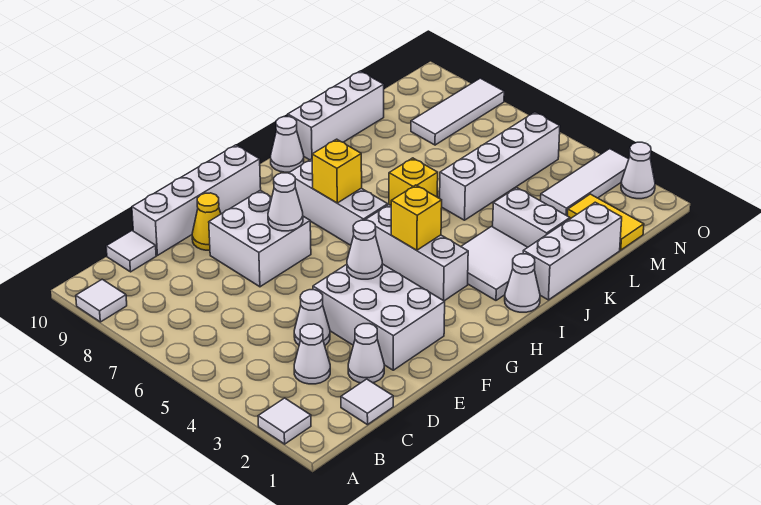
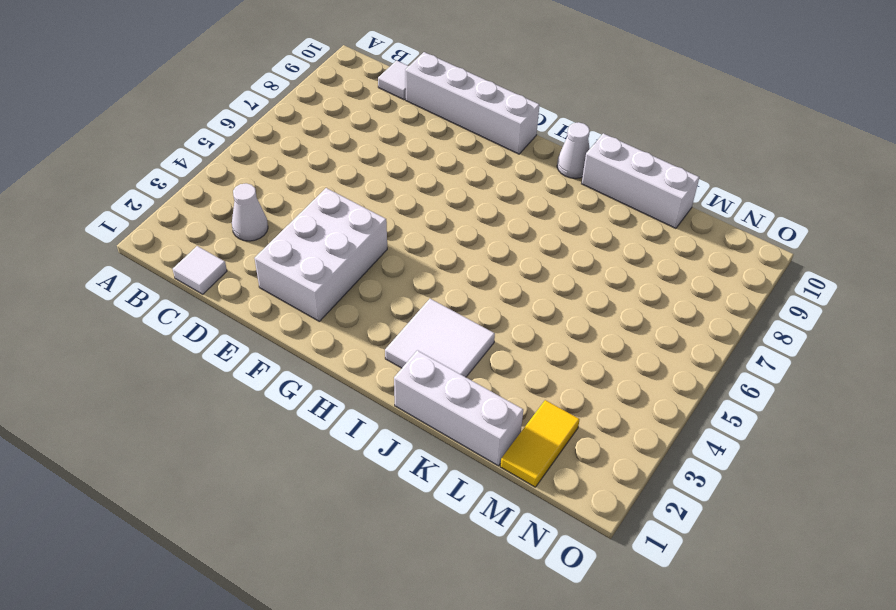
none -> white 1x1 tile [258,398,311,444]
none -> white 1x1 tile [76,279,127,322]
none -> white 1x1 cone [348,324,384,383]

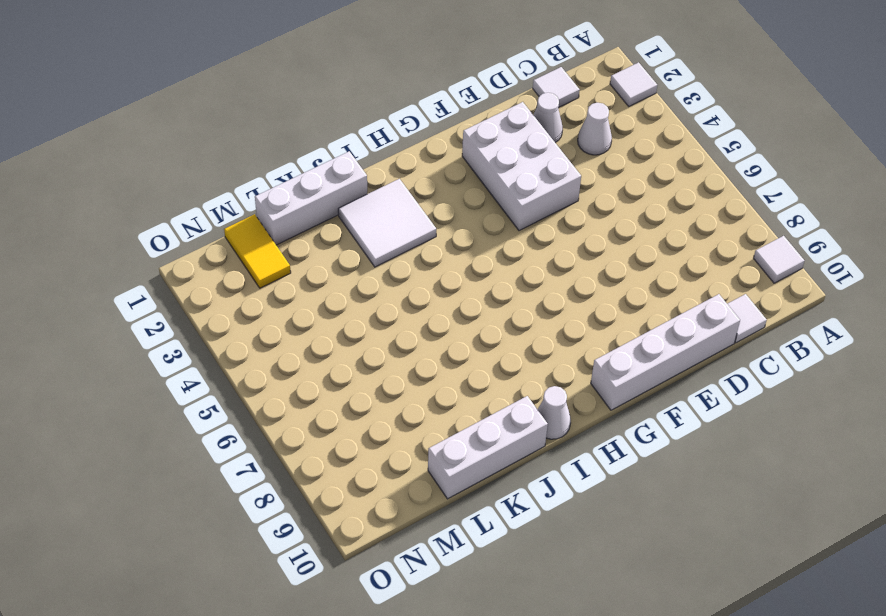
none -> white 1x1 cone [294,290,330,345]
none -> white 2x2 brick [209,190,311,287]
none -> yellow 1x1 cone [192,193,221,250]

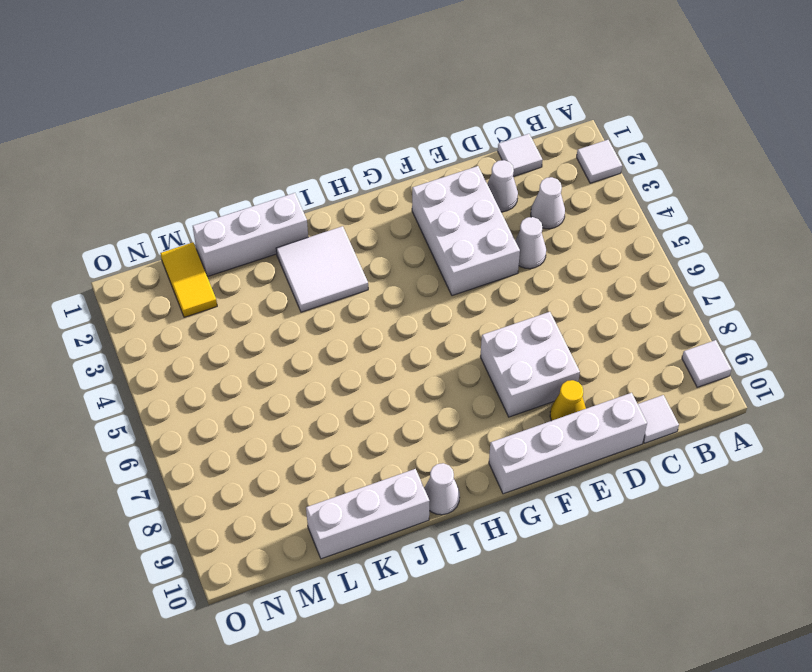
none -> white 1x3 brick [365,205,468,301]
none -> white 1x3 brick [289,159,388,245]
none -> white 1x1 cone [505,254,540,312]

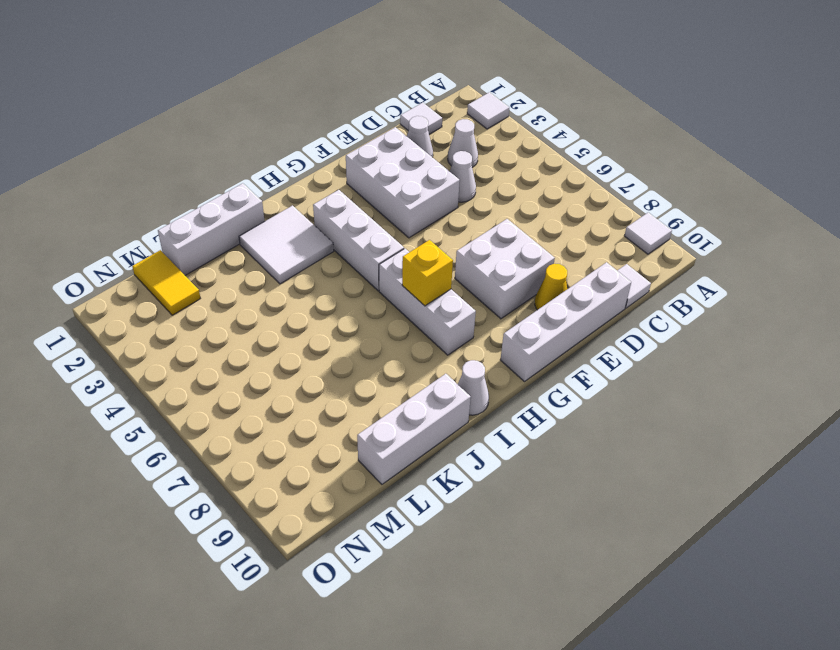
none -> white 1x1 cone [505,254,540,312]
none -> yellow 1x1 brick [389,158,438,205]
none -> white 1x2 brick [493,188,570,247]

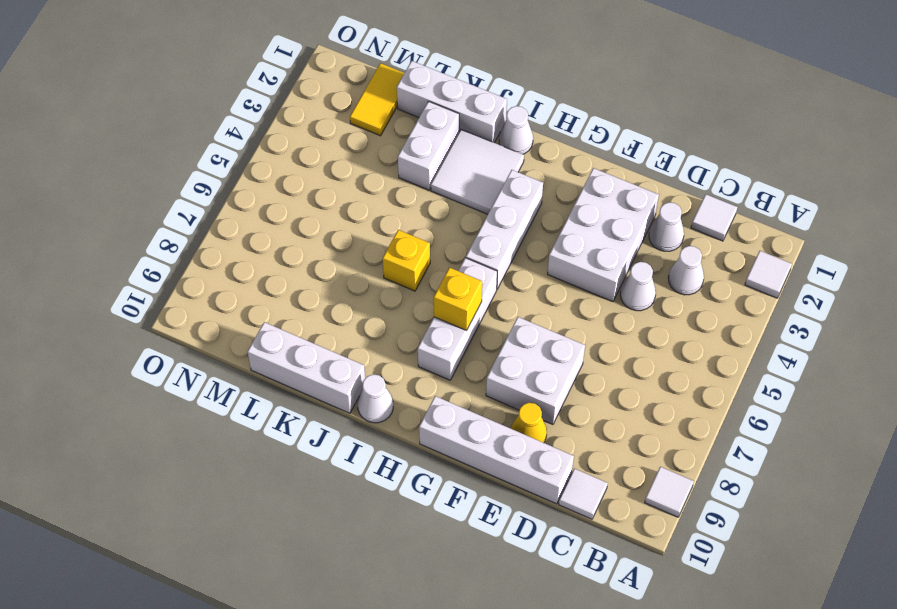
none -> white 1x4 brick [440,112,560,220]
none -> white 1x3 tile [541,149,629,216]
none -> white 1x3 tile [411,78,504,145]

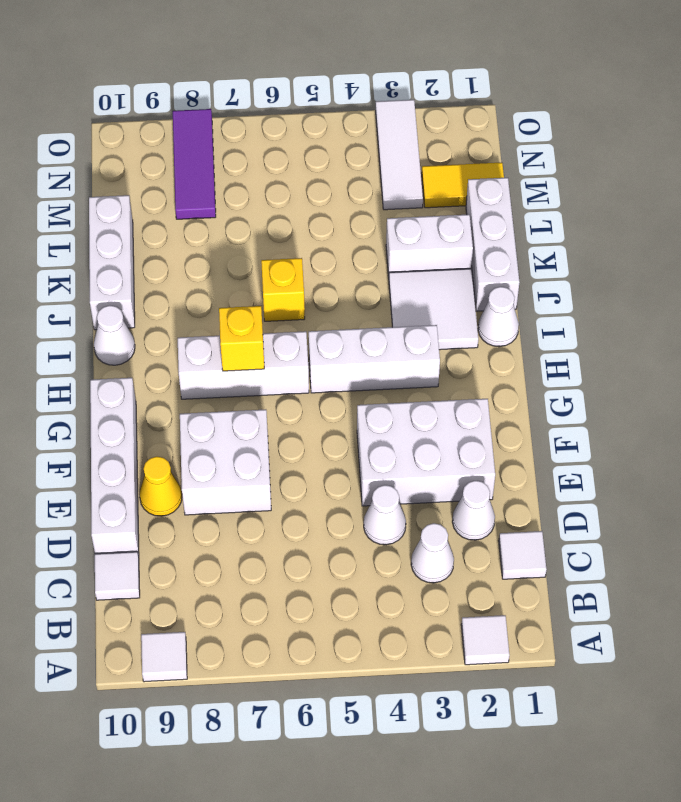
purple 1x3 tile [173,109,216,219] -> white 1x3 tile [411,78,504,145]
none -> white 1x4 brick [440,112,560,220]
none -> white 1x1 cone [621,142,655,199]
none -> white 1x1 cone [347,220,382,279]

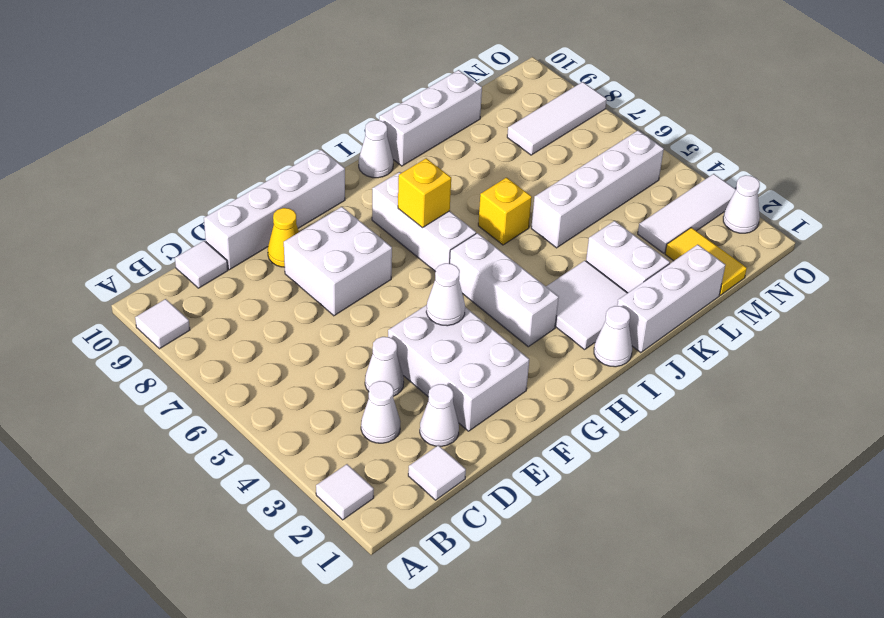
none -> white 1x1 cone [268,173,303,231]
none -> yellow 1x1 brick [391,185,442,250]

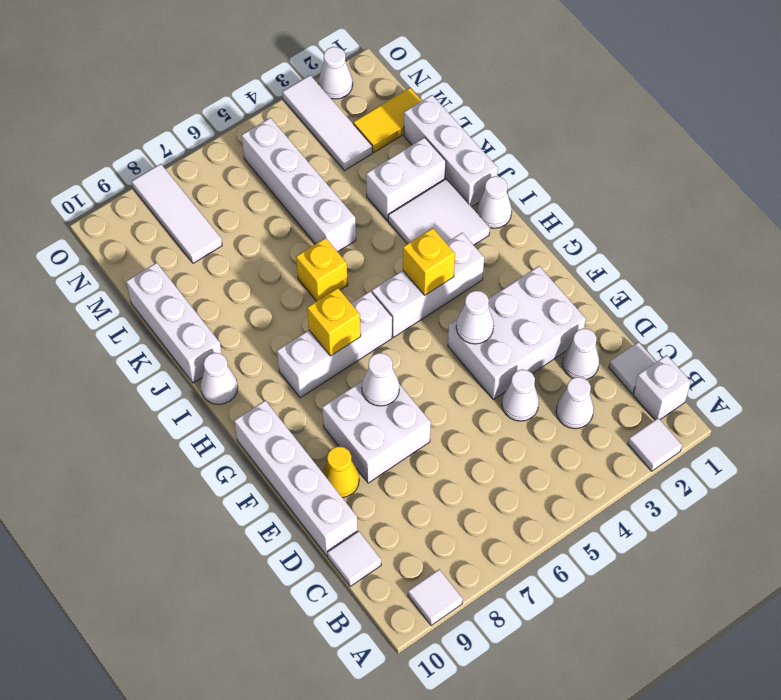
white 1x1 brick [633,355,691,420] -> none

